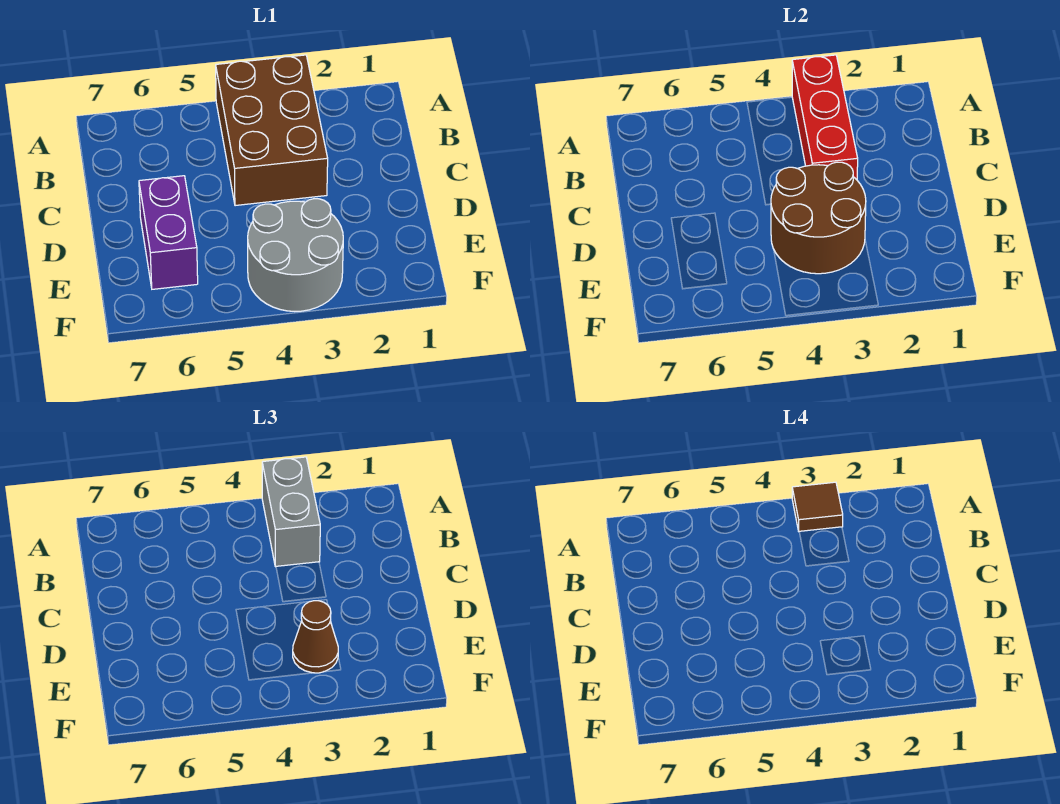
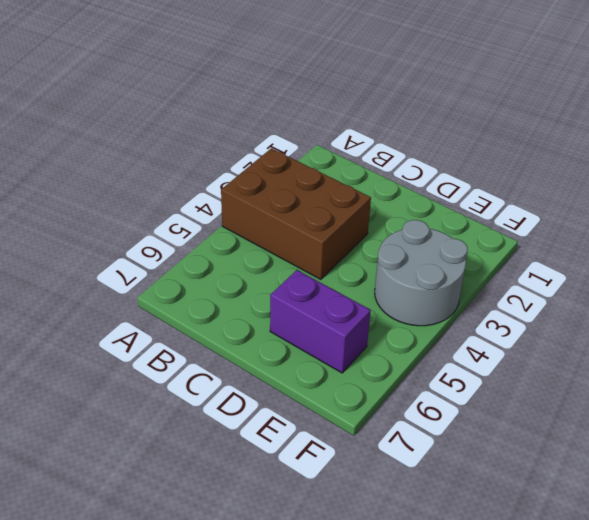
none -> red 1x3 brick [792,55,858,180]
none -> brown 2x2 round brick [771,162,866,274]

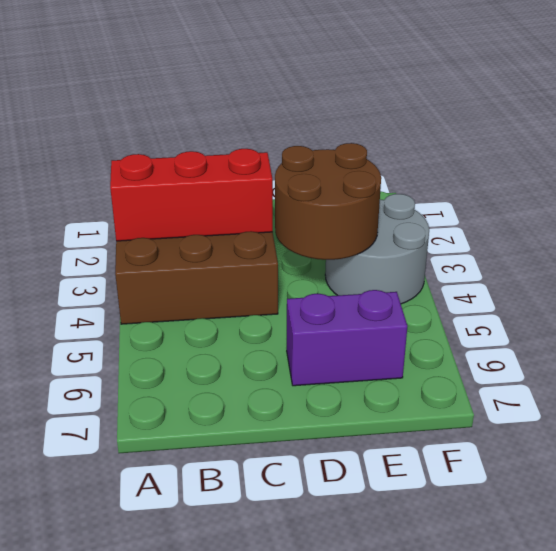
none -> grey 1x2 brick [262,457,320,567]
none -> brown 1x1 cone [293,601,338,673]

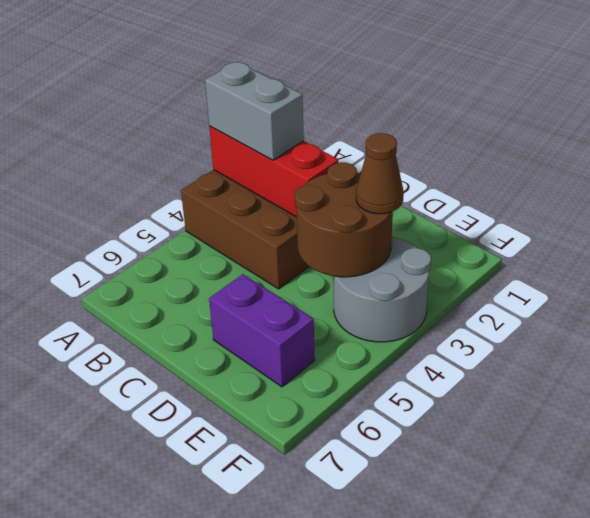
none -> brown 1x1 tile [792,482,843,531]

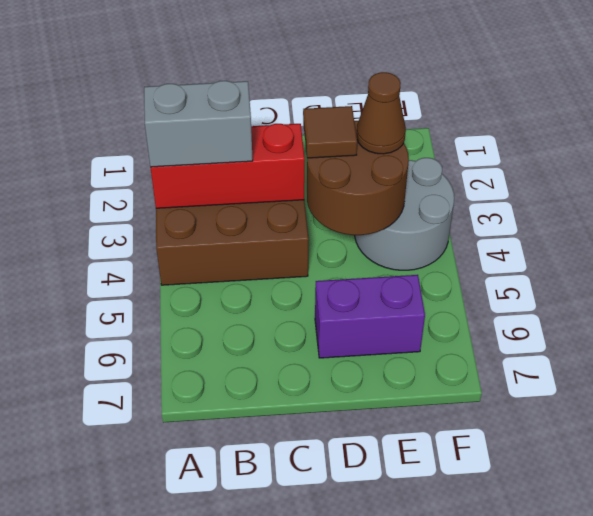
brown 1x1 tile [303,106,357,158] -> brown 1x1 tile moved to [792,482,843,531]

